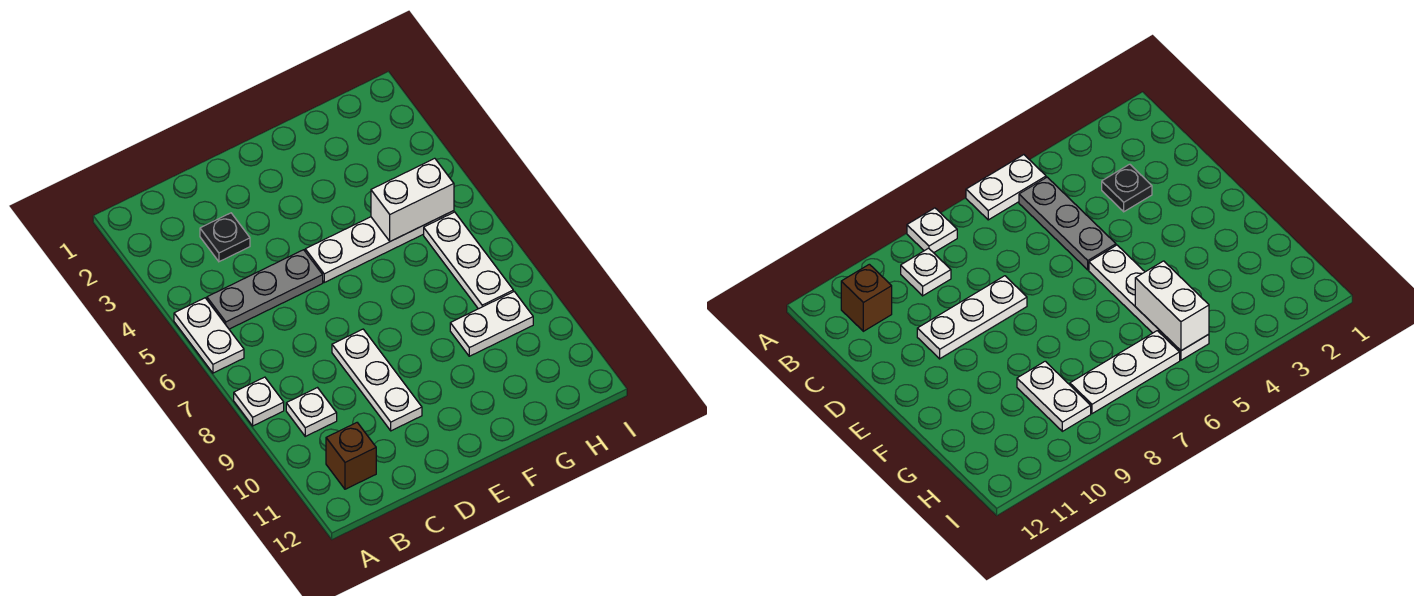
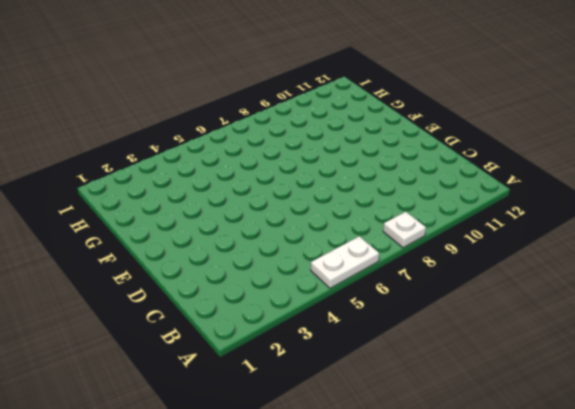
none -> grey 1x3 plate [207,250,323,329]
none -> white 1x1 plate [286,388,337,436]

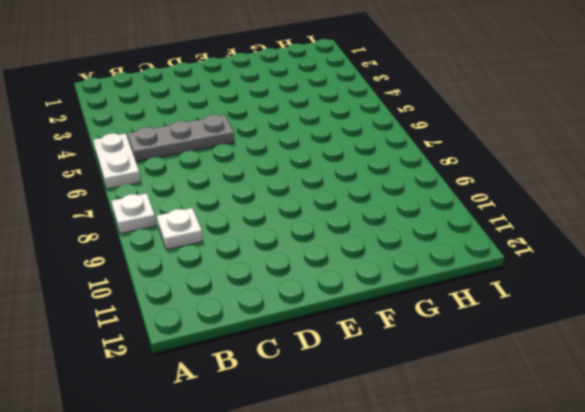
none -> brown 1x1 brick [326,423,376,489]
none -> black 1x1 plate [200,213,250,262]

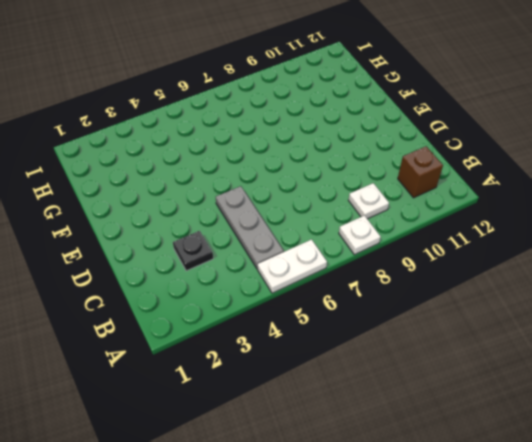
none -> white 1x3 plate [332,329,422,431]
none -> white 1x4 plate [305,211,454,282]

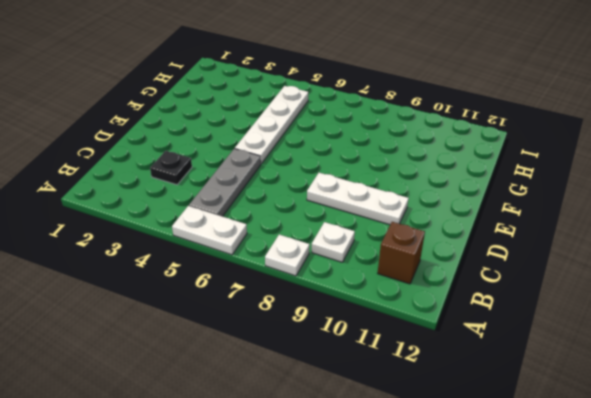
none -> white 1x2 plate [450,292,533,356]
none -> white 1x3 plate [424,212,513,309]

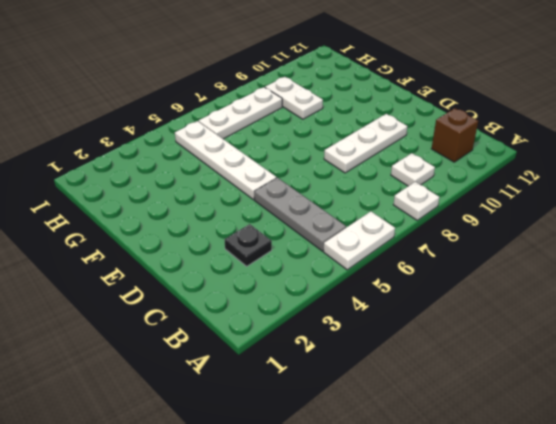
none -> white 1x2 brick [371,158,454,241]

